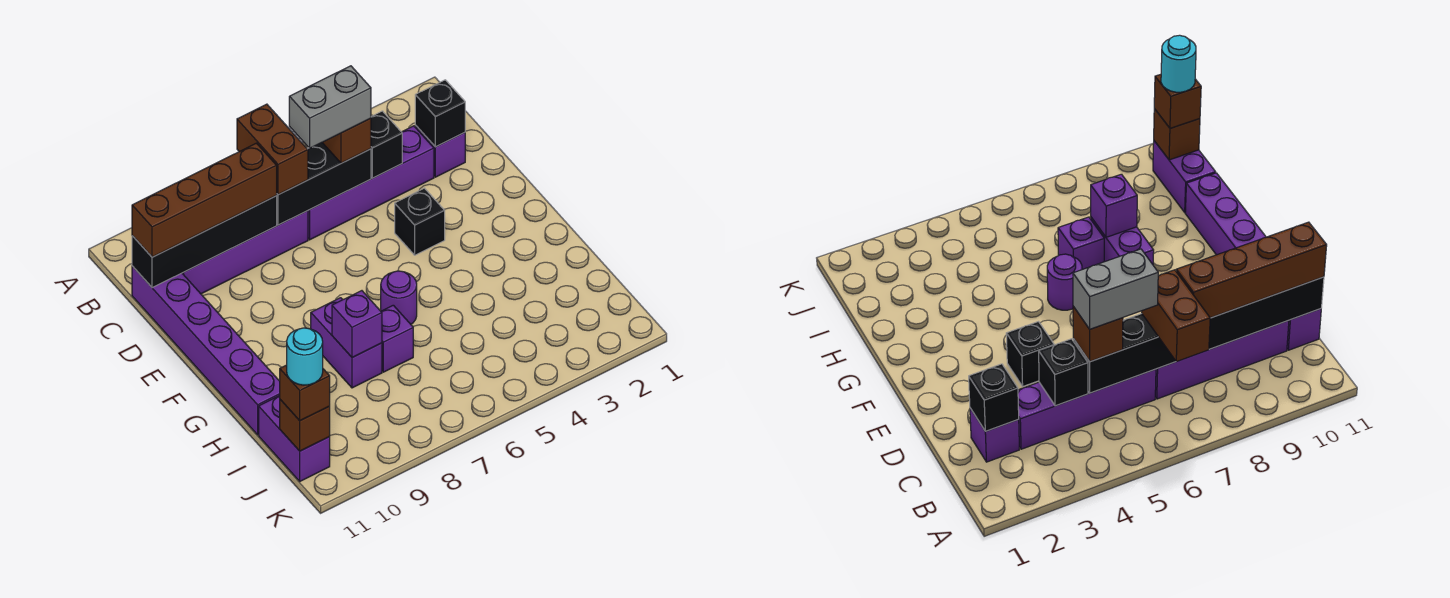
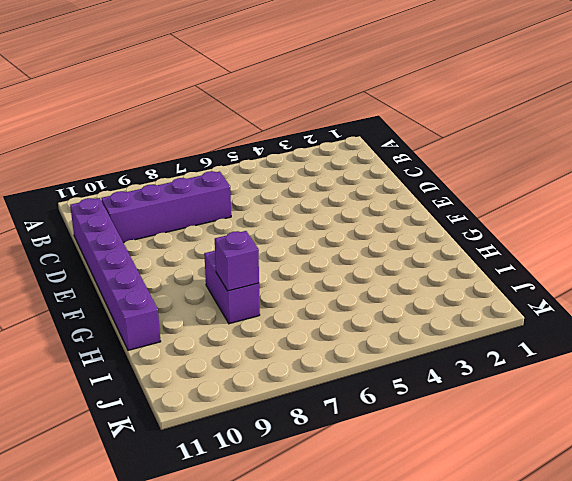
none -> purple 1x1 brick [415,125,465,177]
none -> purple 1x4 brick [308,126,434,240]
none -> black 1x1 brick [395,188,445,255]

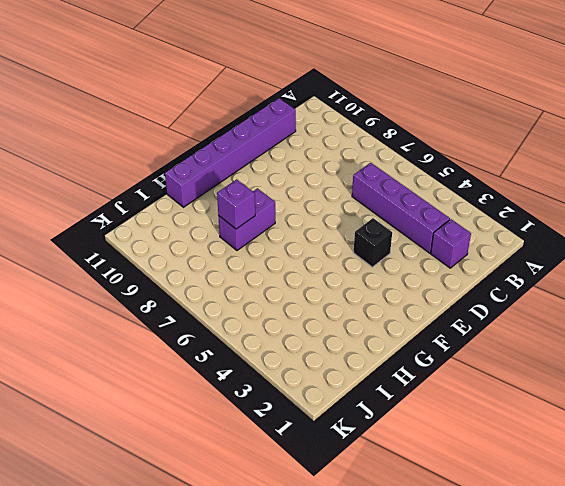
none -> purple 1x4 brick [182,211,308,294]
none -> purple 1x1 round brick [381,271,417,324]
none -> purple 1x1 brick [381,305,413,372]

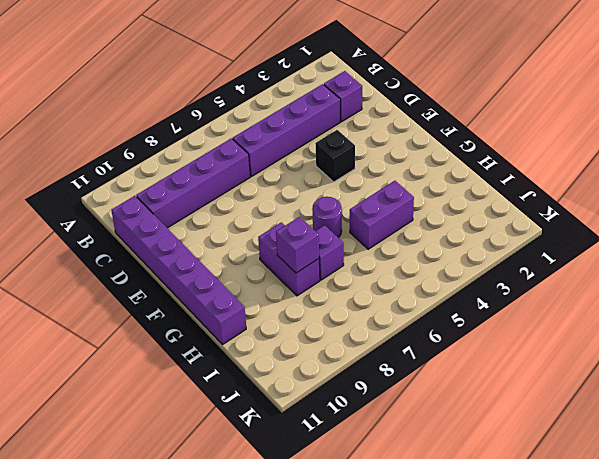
purple 1x2 brick [350,181,414,249] -> purple 1x2 brick turned to [259,396,330,481]
none -> black 1x1 brick [415,80,465,147]
none -> black 1x1 brick [371,111,402,178]
none -> black 1x3 brick [276,143,371,225]

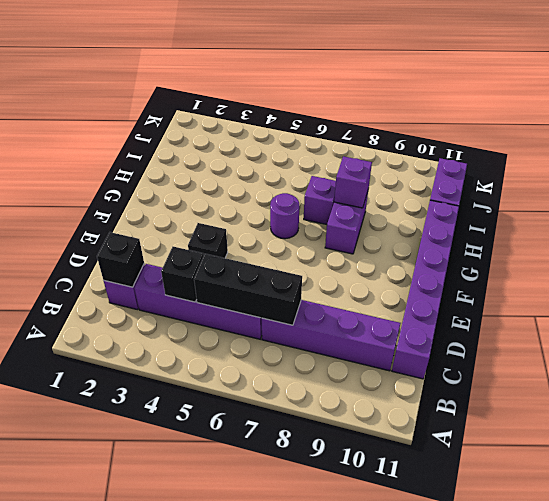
none -> black 1x4 brick [132,196,277,288]
none -> brown 1x1 brick [280,400,330,451]
none -> brown 1x2 brick [237,104,308,195]

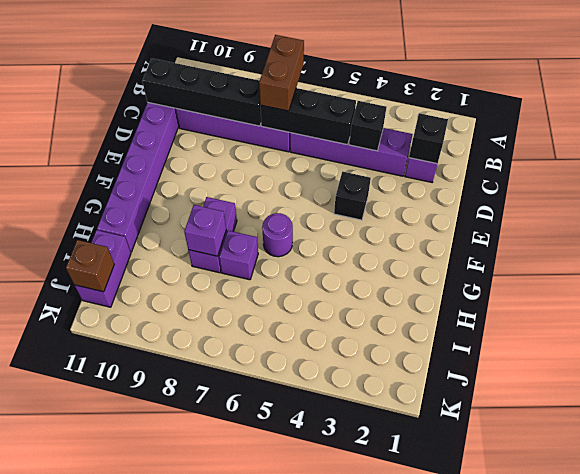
none -> brown 1x1 brick [322,118,371,163]
none -> brown 1x4 brick [132,143,277,257]
none -> brown 1x1 brick [280,365,330,421]

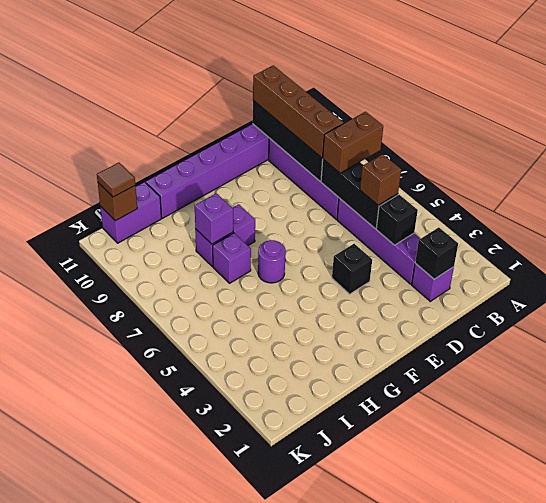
brown 1x1 tile [97,163,135,197] -> brown 1x1 brick [280,365,330,421]
none -> grey 1x2 brick [289,66,371,148]
none -> cyan 1x1 round brick [287,328,323,385]

